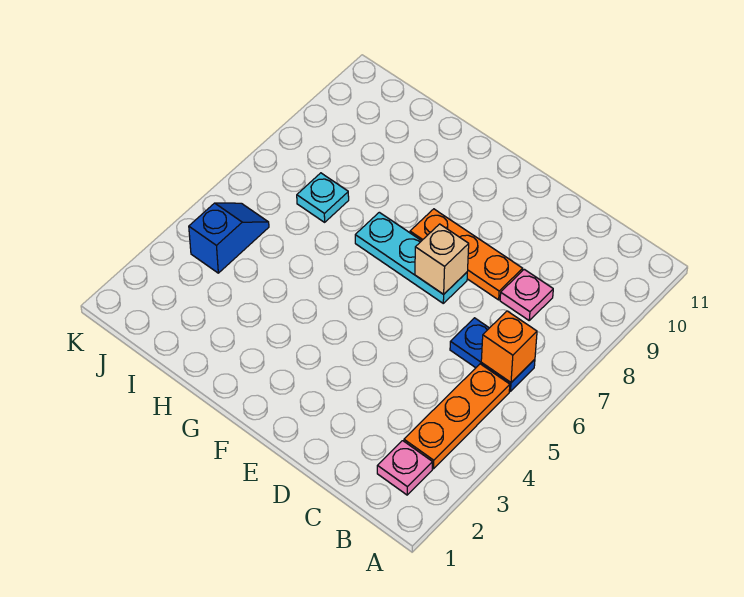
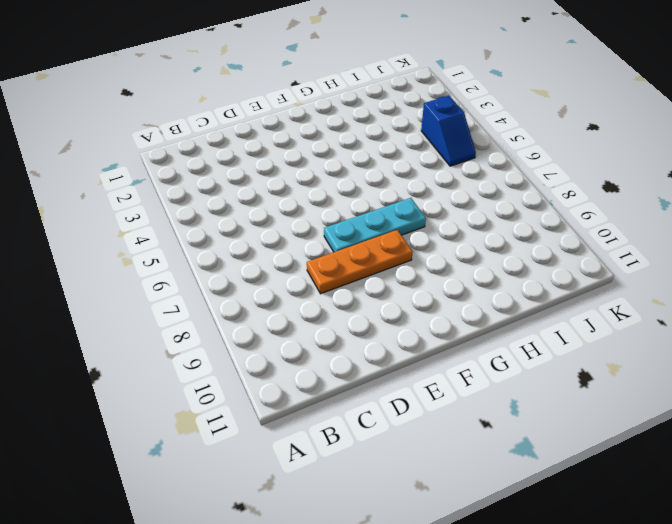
none -> pink 1x1 plate [377,441,432,495]
none -> orange 1x3 plate [404,364,510,469]

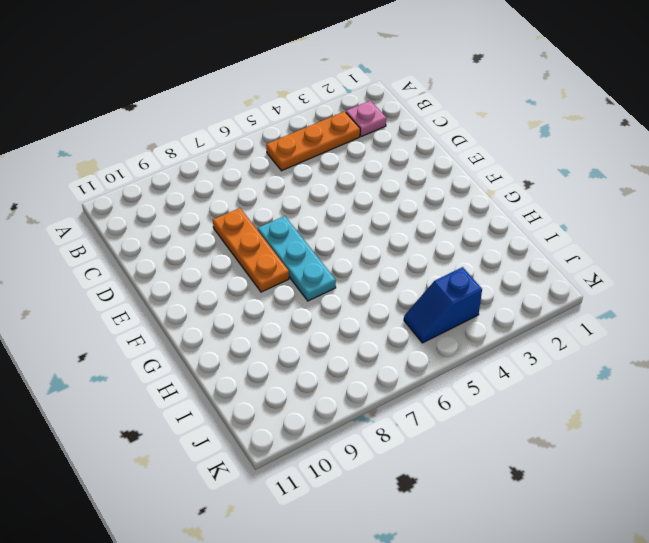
none -> blue 1x2 plate [450,318,535,391]
none -> pink 1x1 plate [500,269,553,320]

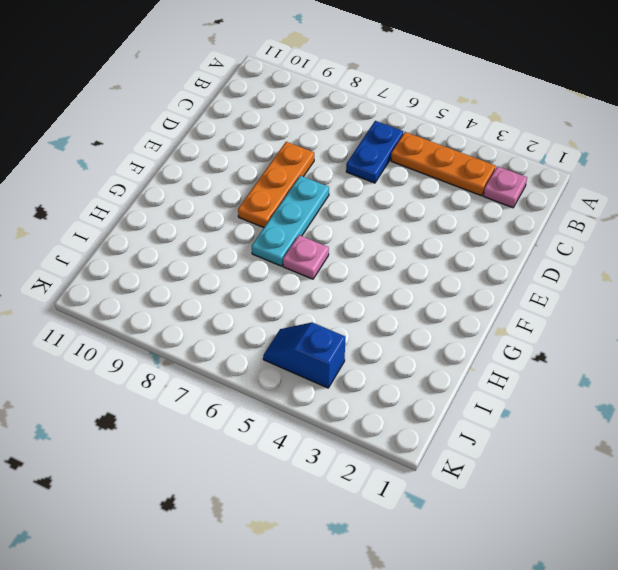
pink 1x1 plate [283,235,329,279] -> pink 1x1 plate moved to [500,269,553,320]
none -> cyan 1x1 plate [297,173,349,222]
none -> orange 1x1 brick [481,311,537,382]

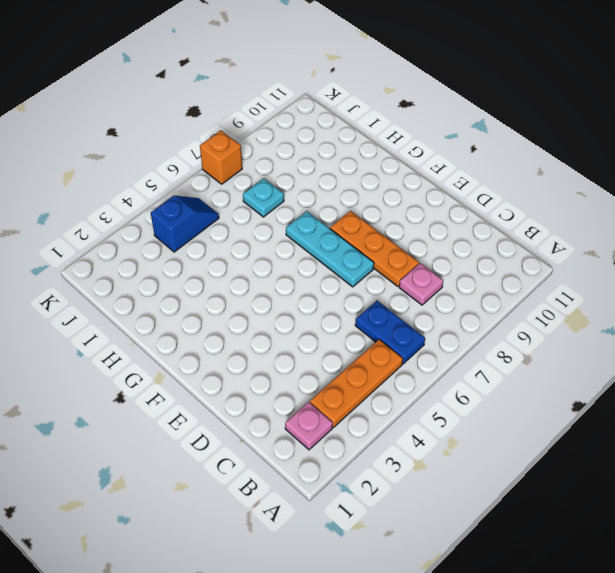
orange 1x1 brick [200,131,242,184] -> orange 1x1 brick moved to [481,311,537,382]
none -> tan 1x1 brick [415,224,469,294]

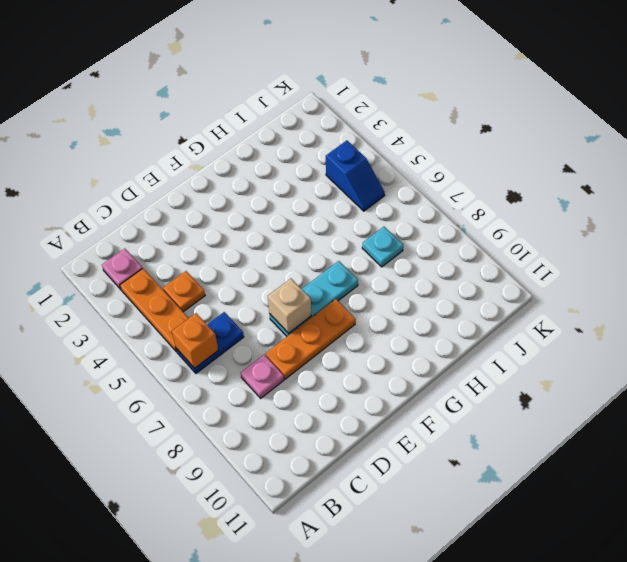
orange 1x1 plate [163,271,205,312] -> none

